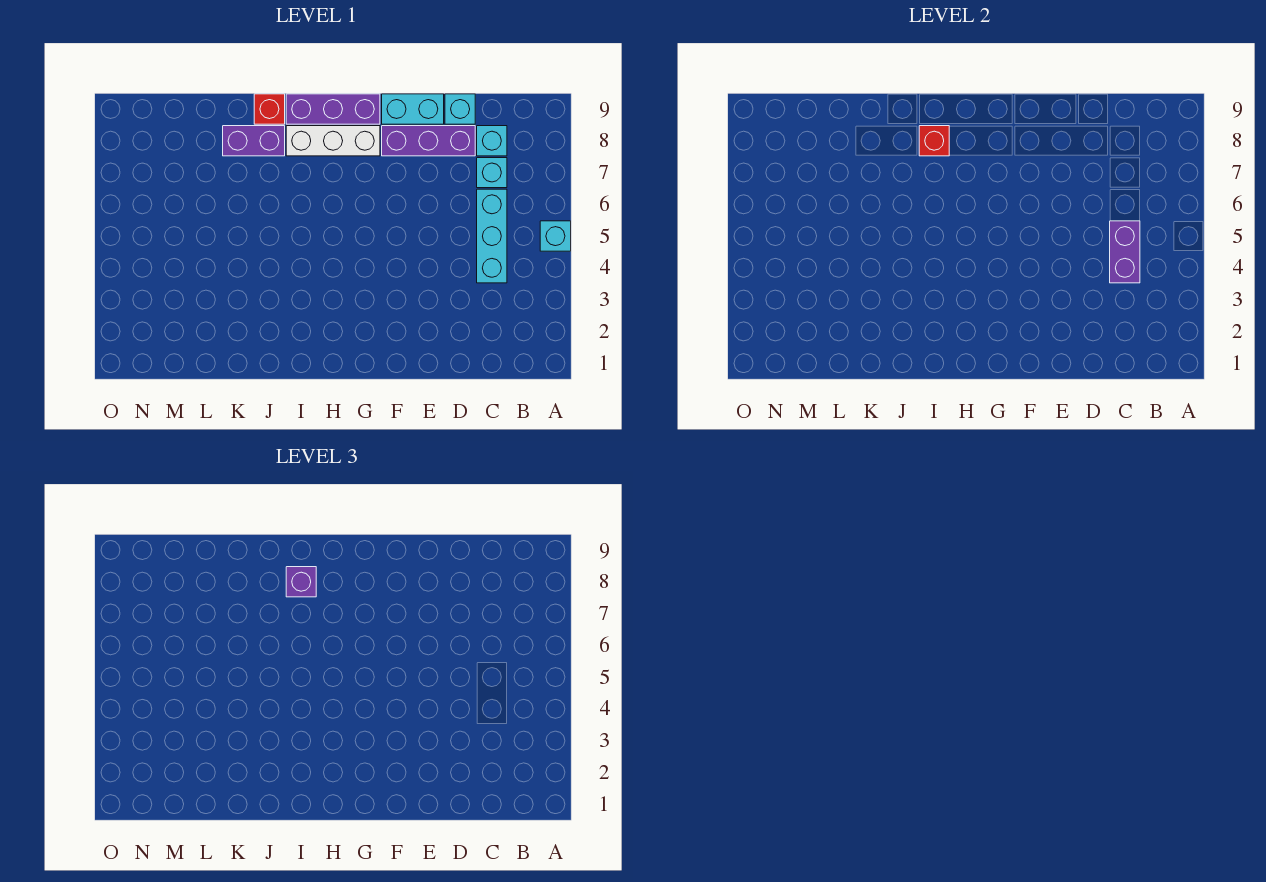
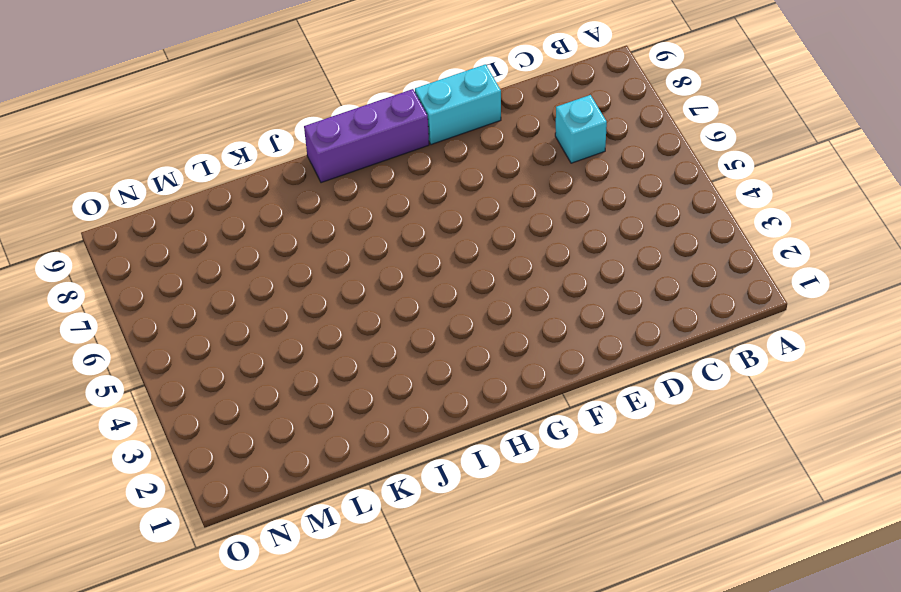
none -> cyan 1x1 brick [540,221,571,251]
none -> cyan 1x3 brick [477,189,507,283]
none -> cyan 1x1 brick [477,126,507,156]

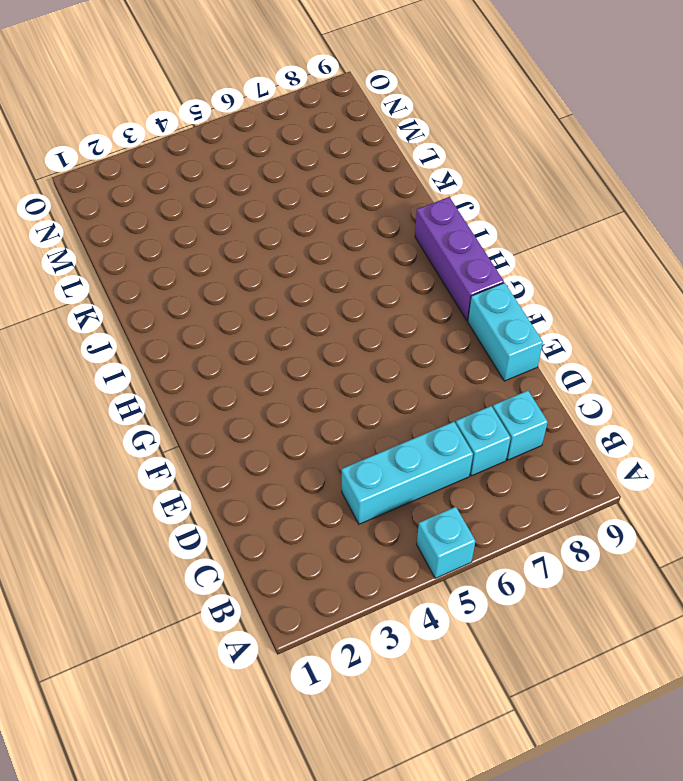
none -> purple 1x3 brick [382,126,475,156]
none -> cyan 1x1 brick [445,94,475,124]
none -> white 1x3 brick [286,126,380,156]

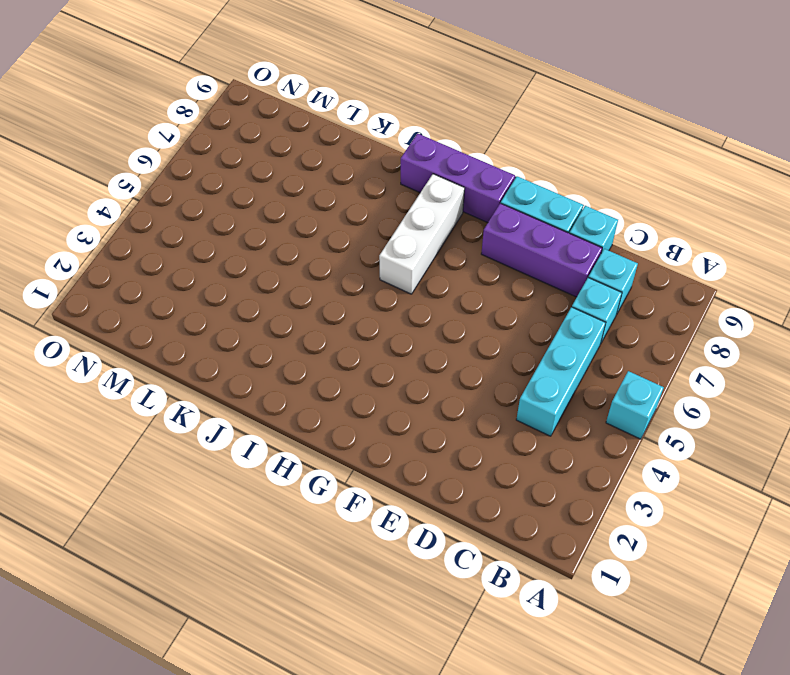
white 1x3 brick [379,174,465,294] -> white 1x3 brick turned to [286,126,380,156]
none -> purple 1x2 brick [223,126,285,156]
none -> red 1x1 brick [254,94,285,124]
none -> purple 1x2 brick [1110,221,1140,283]

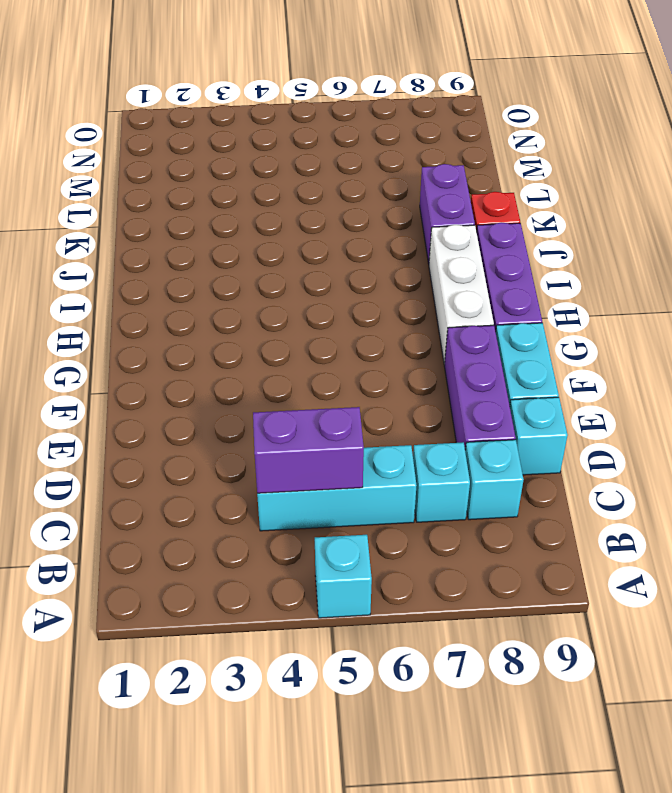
none -> red 1x1 brick [919,126,949,156]
none -> purple 1x1 brick [286,567,316,597]

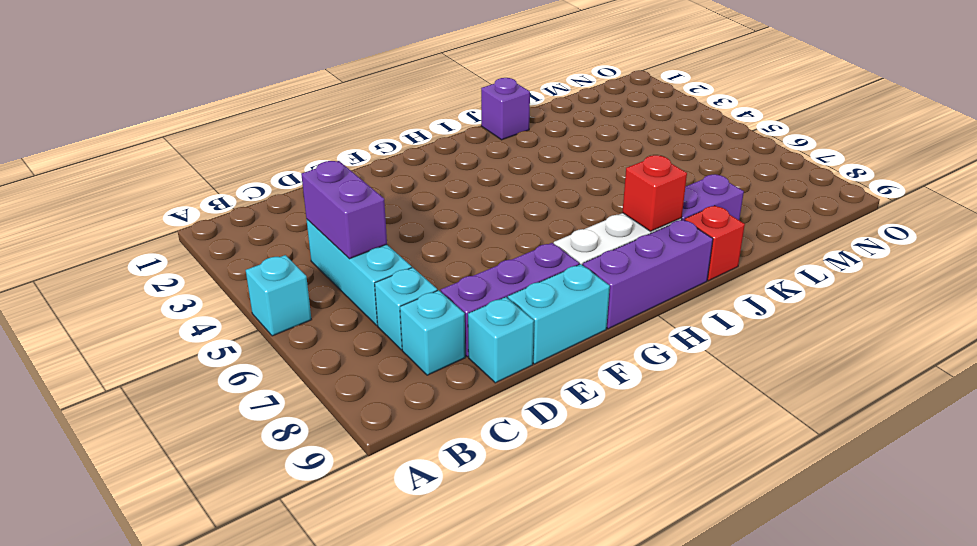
purple 1x1 brick [481,78,530,140] -> purple 1x1 brick moved to [286,567,316,597]

